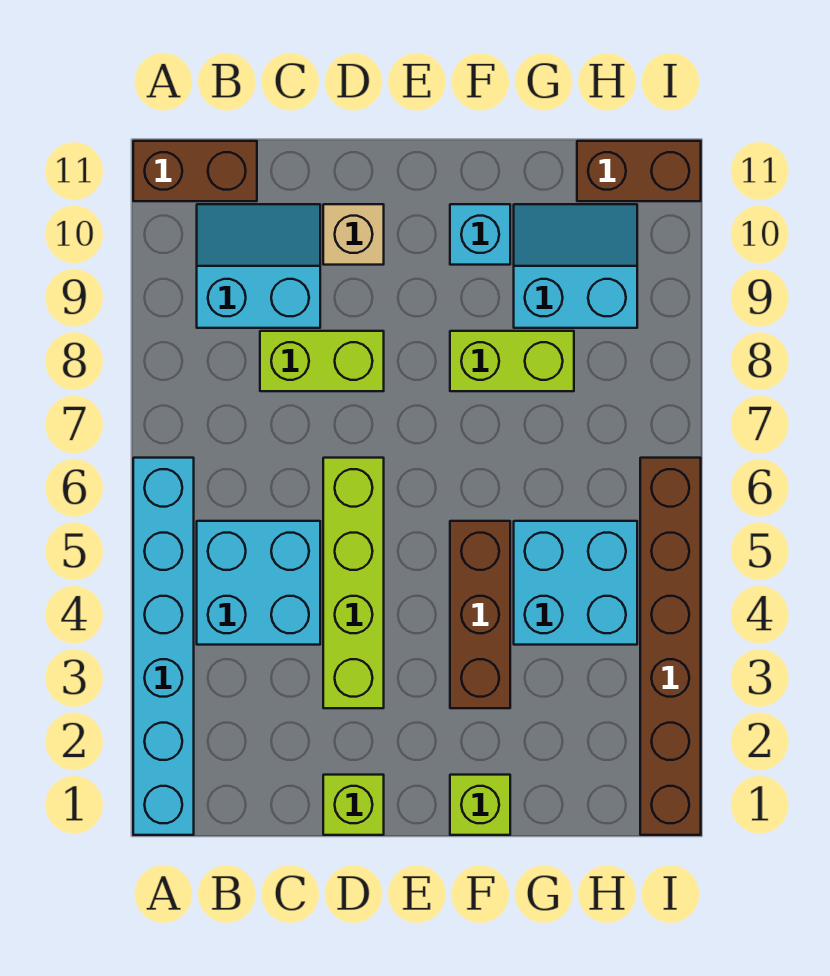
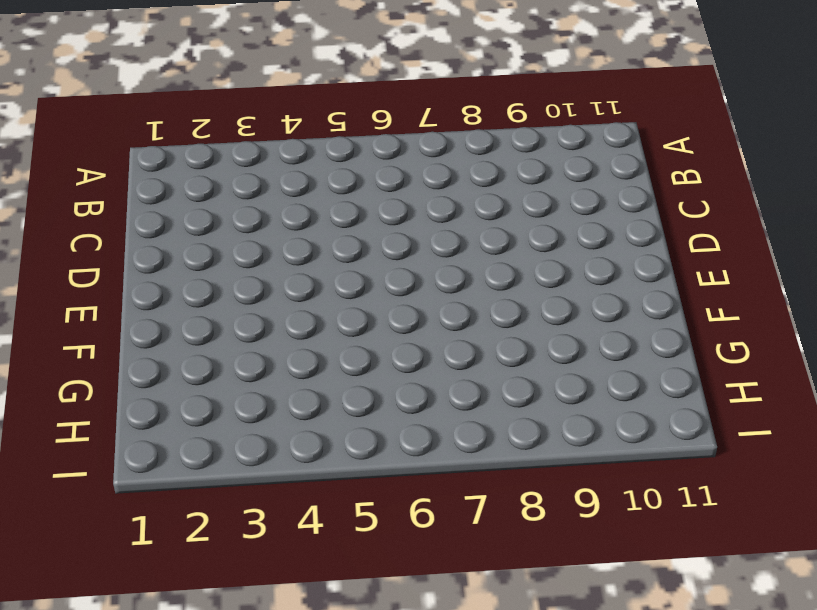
none -> cyan 1x6 brick [133,458,194,835]
none -> brown 1x2 brick [133,141,257,201]
none -> cyan 2x2 brick [197,521,320,645]

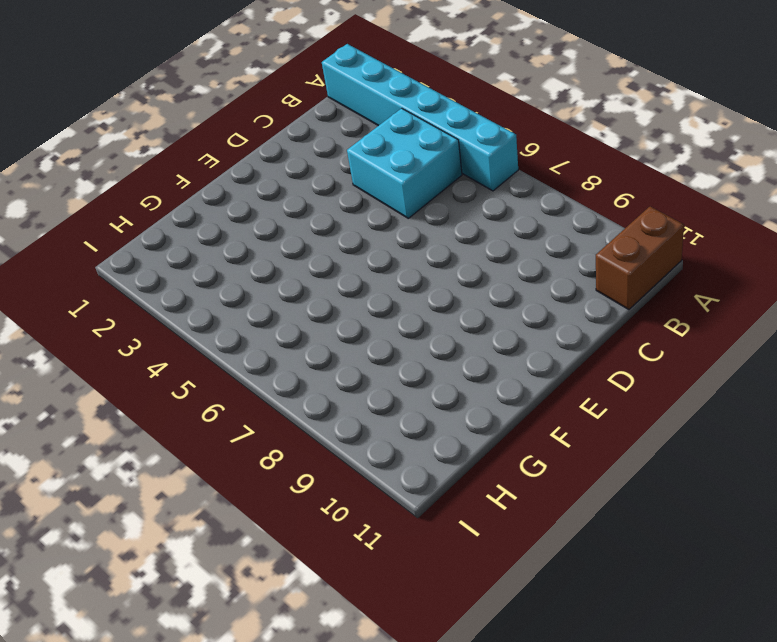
none -> cyan 2x2 slope [197,204,320,328]
none -> lime 1x2 brick [260,331,384,391]
none -> lime 1x1 brick [323,775,384,835]

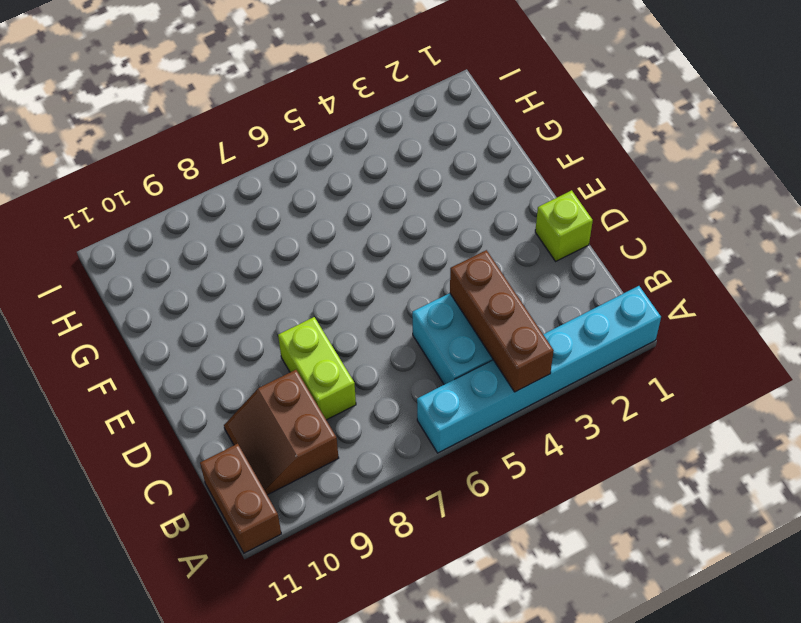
brown 1x3 brick [450,250,554,392] -> brown 1x3 brick turned to [450,521,510,708]
brown 2x2 slope [224,370,339,495] -> cyan 2x2 slope [197,204,320,328]
none -> lime 1x4 brick [323,458,384,708]
none -> tan 1x1 brick [323,204,384,265]
none -> lime 1x1 brick [450,775,510,835]

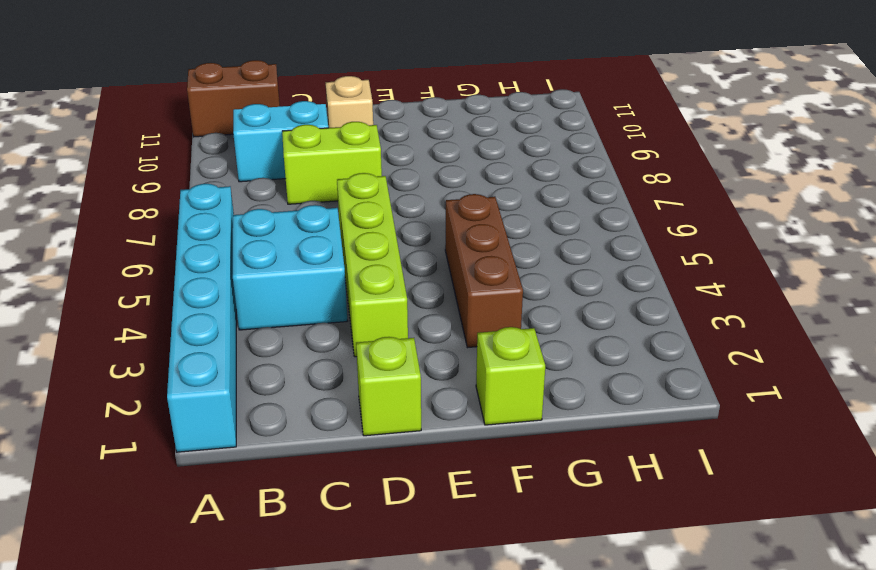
none -> lime 1x2 brick [450,331,574,391]
none -> cyan 1x1 brick [450,204,510,265]
none -> cyan 2x2 brick [514,521,637,645]

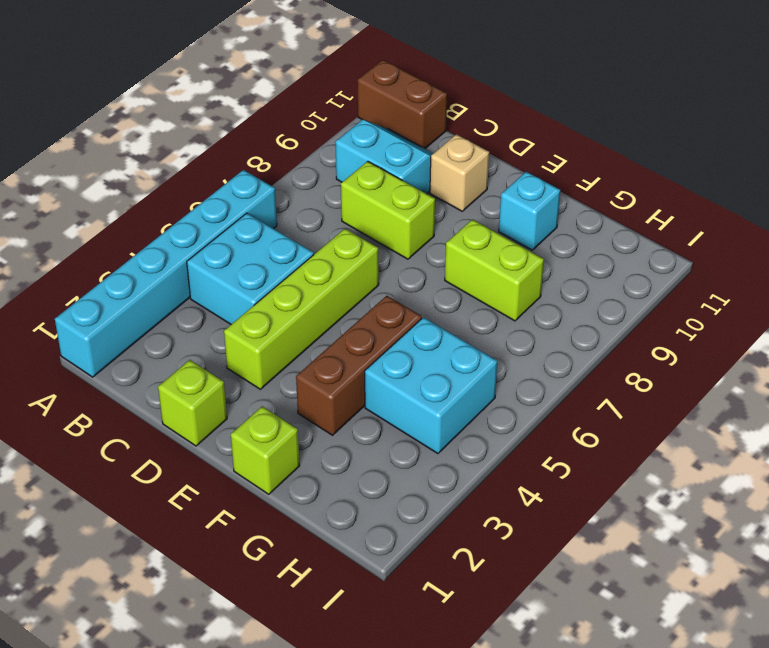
none -> cyan 2x2 slope [514,204,637,328]
none -> brown 1x2 brick [577,141,701,201]
none -> brown 1x6 brick [640,458,701,835]

